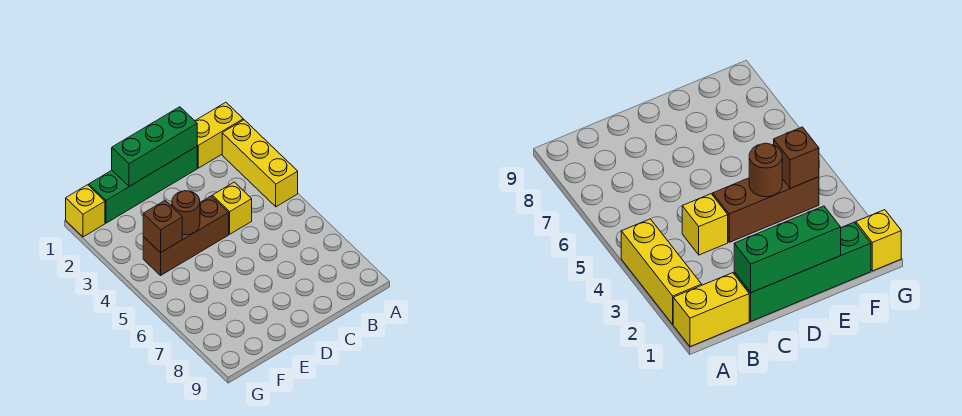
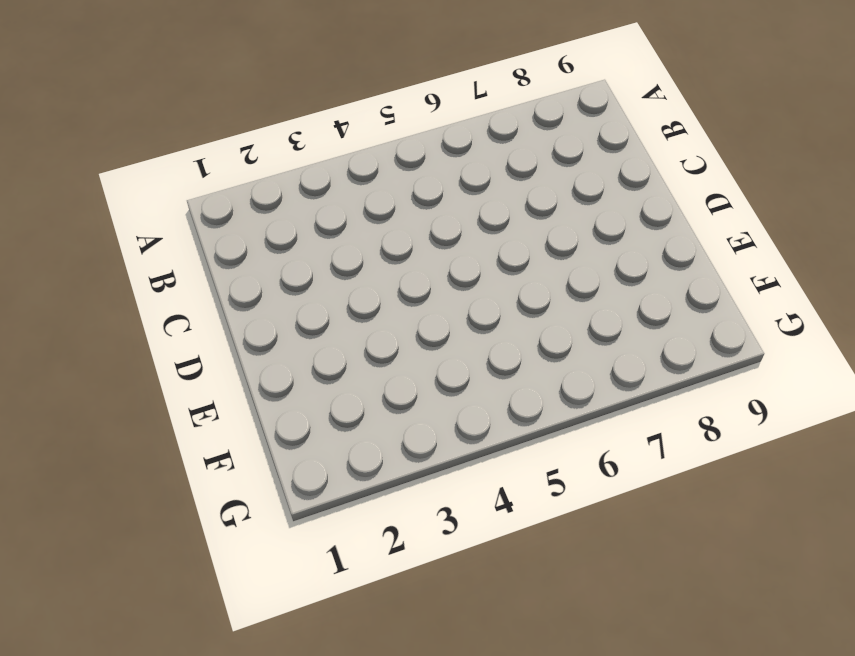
none -> yellow 1x2 brick [195,102,243,168]
none -> yellow 1x3 brick [222,120,298,207]

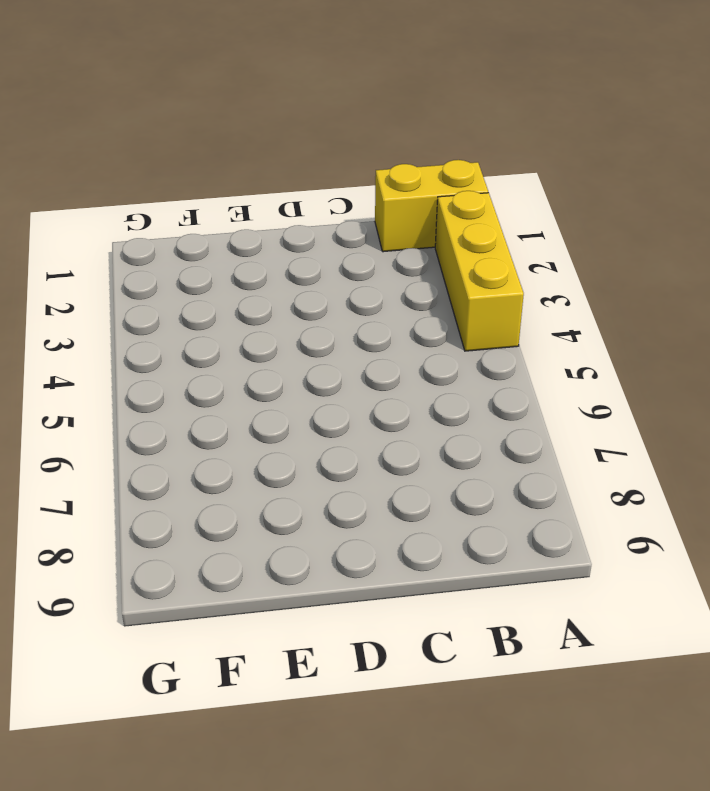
none -> green 1x4 brick [89,147,197,223]
none -> yellow 1x1 brick [212,182,252,234]

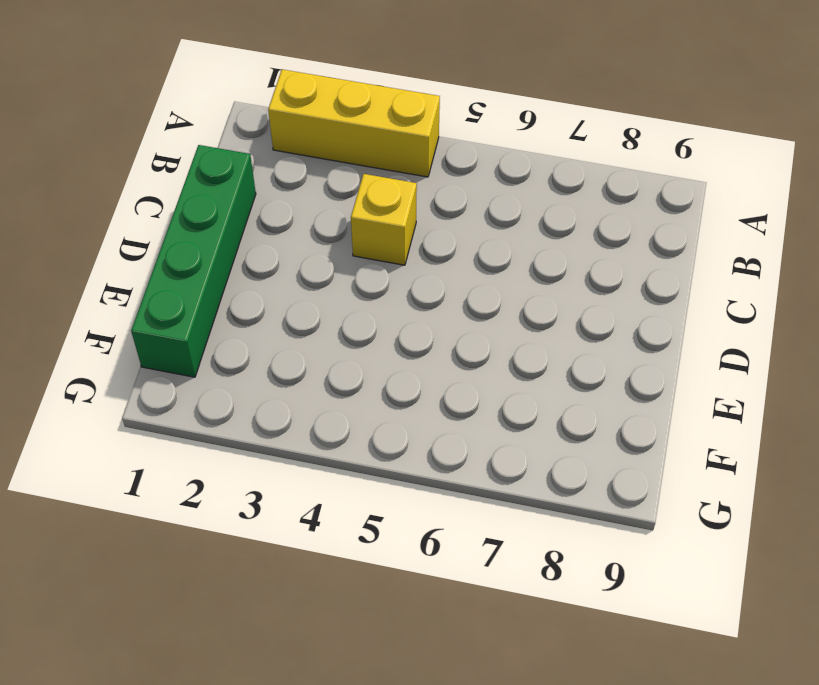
none -> yellow 1x2 brick [195,102,243,168]
none -> brown 1x3 brick [143,196,229,275]

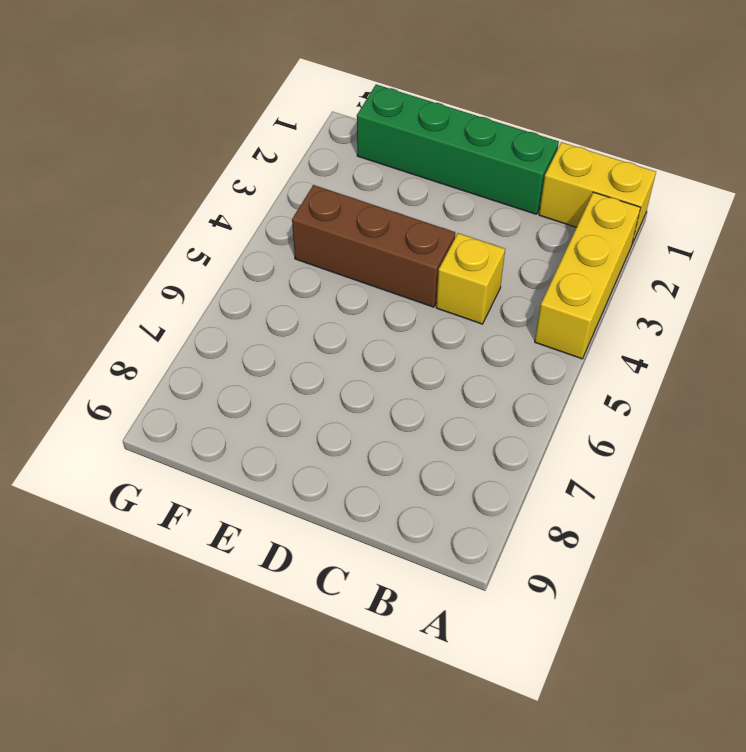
none -> yellow 1x1 brick [66,185,105,237]
none -> green 1x3 brick [112,107,197,186]

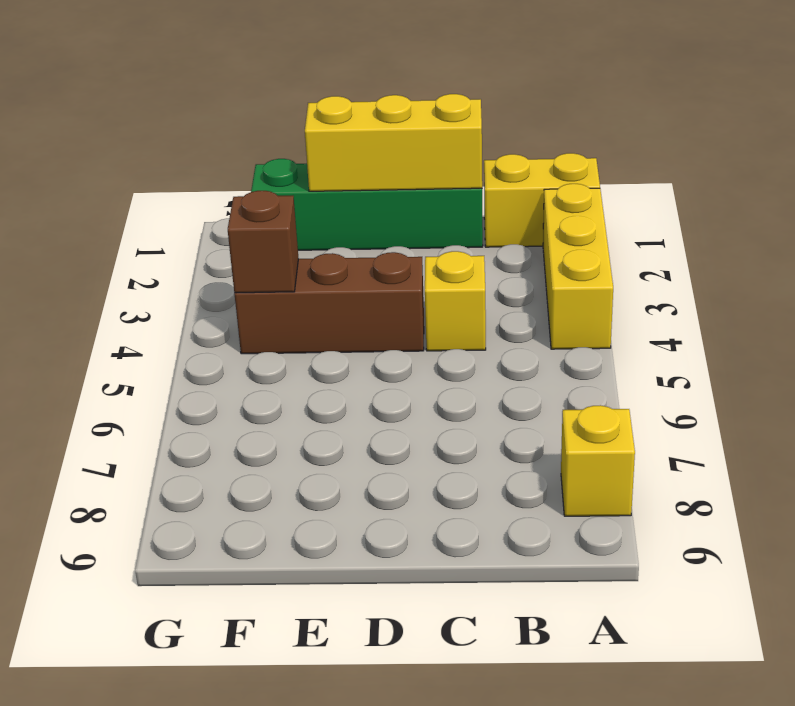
yellow 1x1 brick [561,405,635,516] -> yellow 1x1 brick moved to [66,185,105,237]
yellow 1x3 brick [305,94,482,191] -> green 1x3 brick [112,107,197,186]
none -> brown 1x1 round brick [172,191,200,235]

